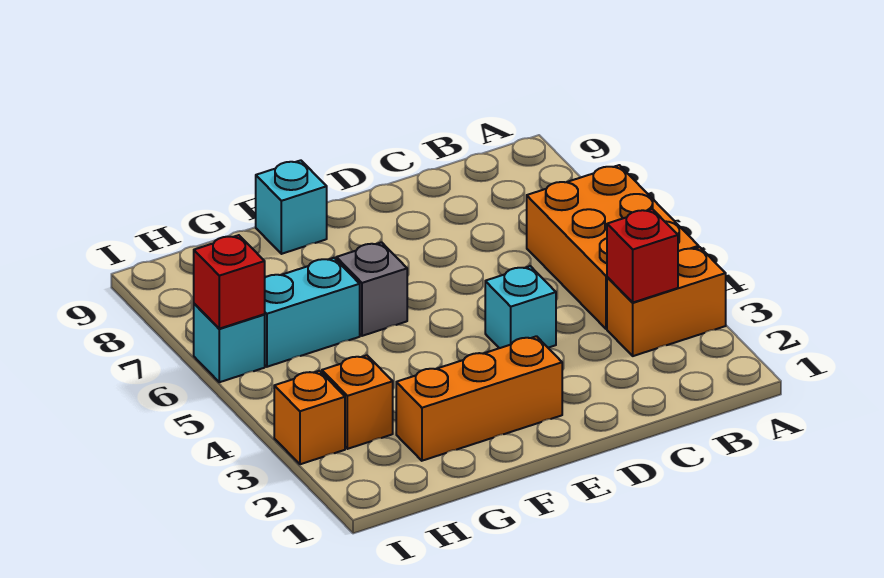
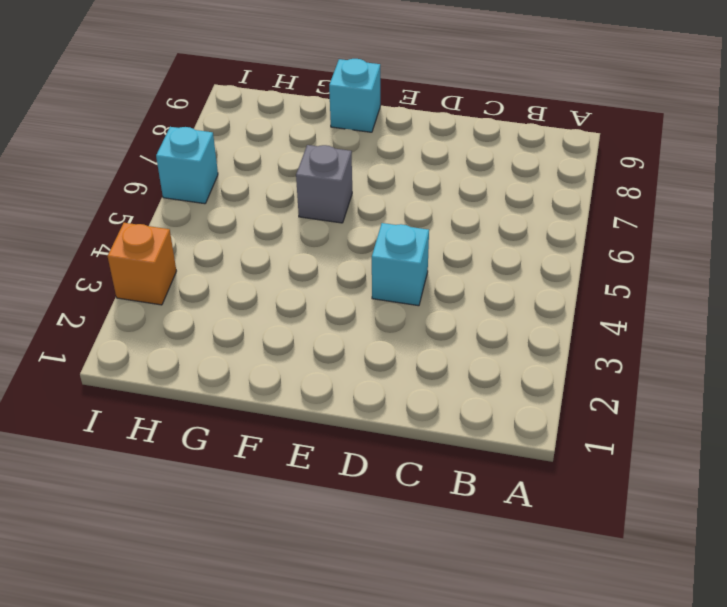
none -> orange 1x2 brick [607,247,726,356]
none -> orange 2x3 brick [527,165,699,329]
none -> orange 1x3 brick [396,336,562,461]

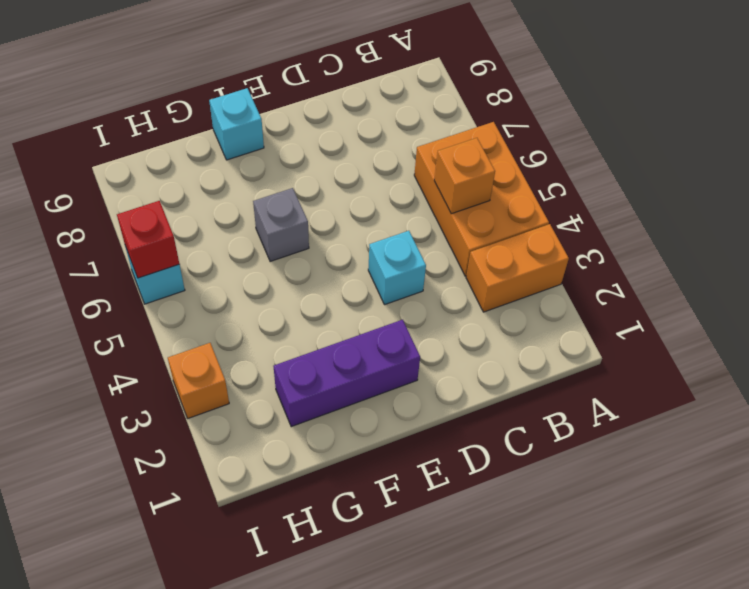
orange 1x1 brick [434,138,495,214] -> orange 1x1 brick moved to [322,355,393,449]
purple 1x3 brick [274,320,420,427] -> orange 1x3 brick [396,336,562,461]
none -> cyan 1x2 brick [264,258,360,367]
none -> red 1x1 brick [607,209,678,303]

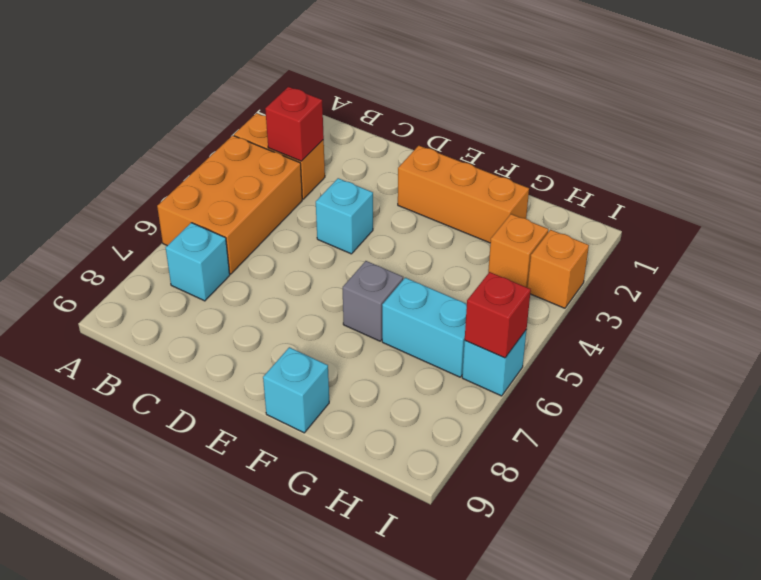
cyan 1x1 brick [166,223,230,301] -> none

